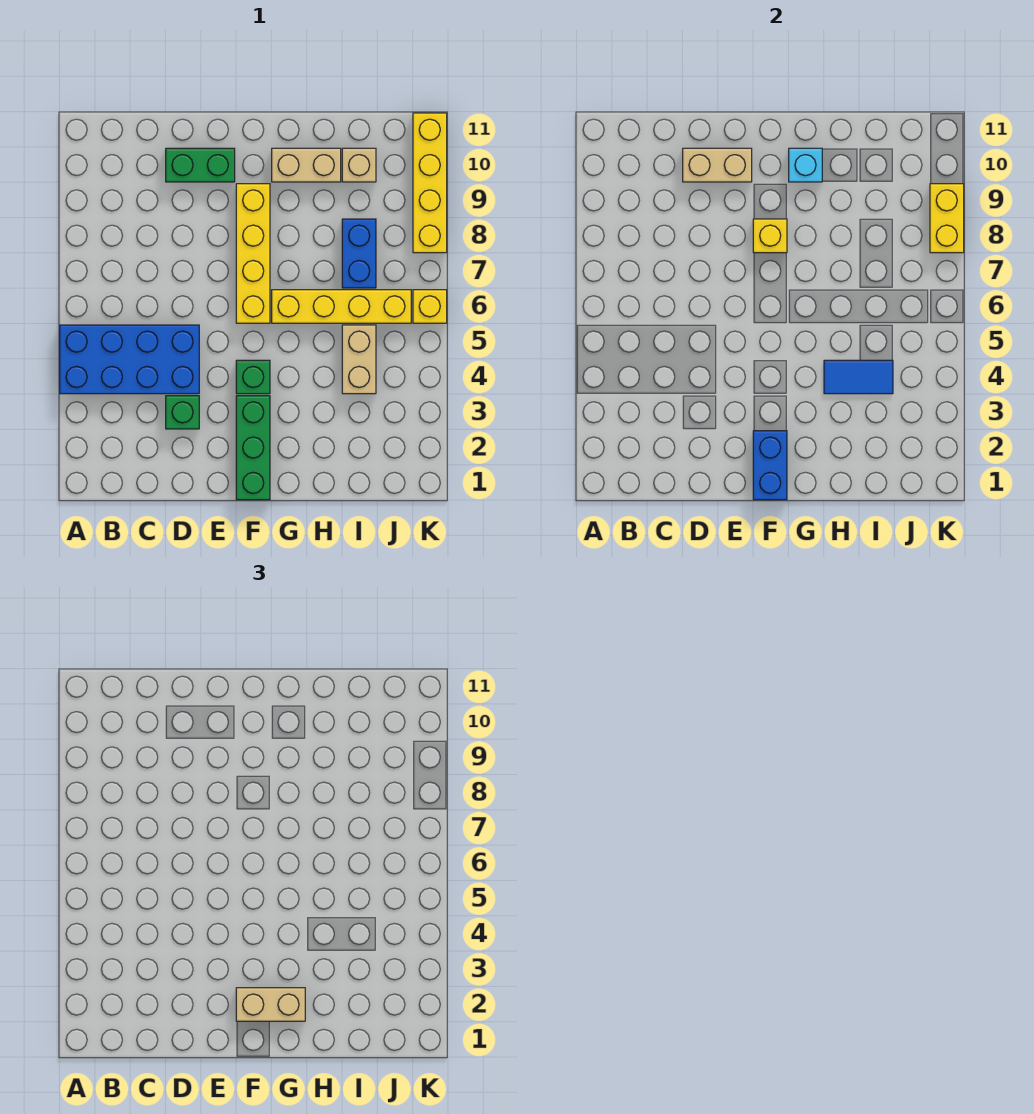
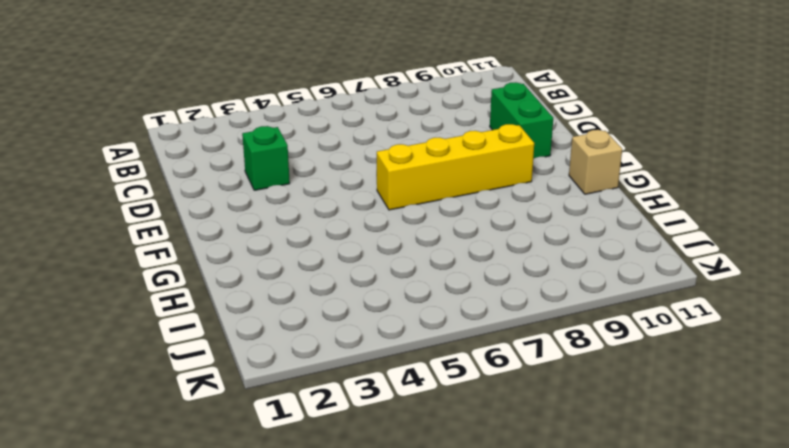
tan 1x1 brick [569,130,622,194] -> tan 1x1 brick moved to [342,148,376,182]
none -> blue 2x4 brick [60,325,199,394]
none -> green 1x3 brick [236,396,270,500]
none -> green 1x1 brick [236,360,270,394]

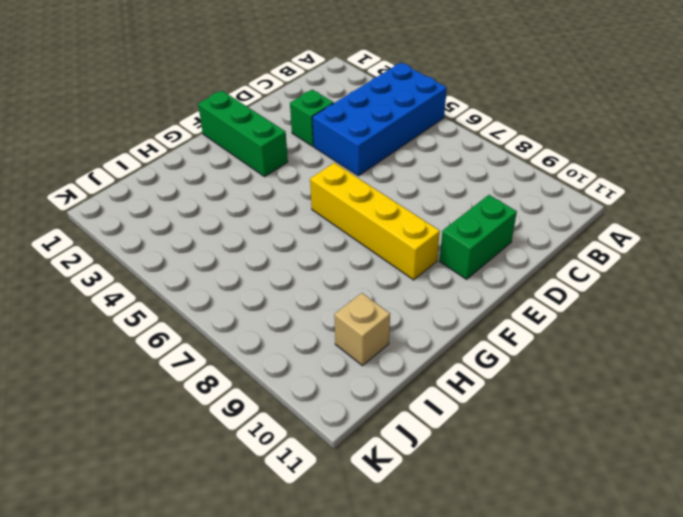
none -> green 1x1 brick [236,360,270,394]
none -> yellow 1x4 brick [272,290,411,323]
none -> tan 1x2 brick [272,148,341,182]

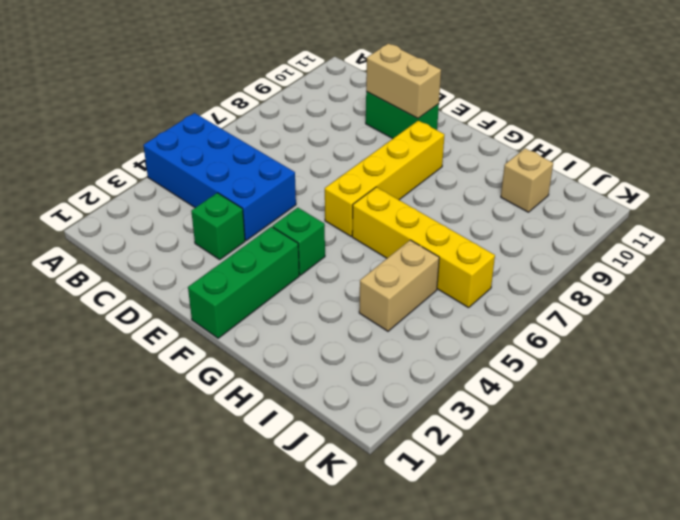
none -> tan 1x2 brick [272,148,341,182]
none -> blue 1x2 brick [342,219,376,288]
none -> yellow 1x1 brick [413,290,447,323]

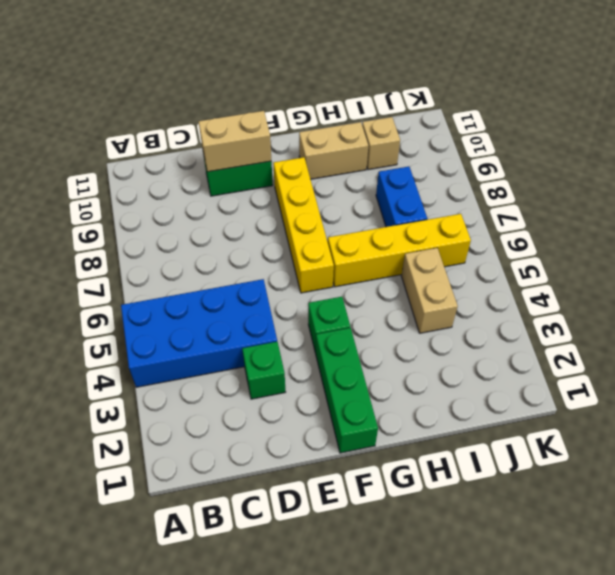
none -> yellow 1x1 brick [413,290,447,323]
none -> yellow 1x4 brick [413,113,447,253]
none -> blue 1x2 brick [753,431,787,500]

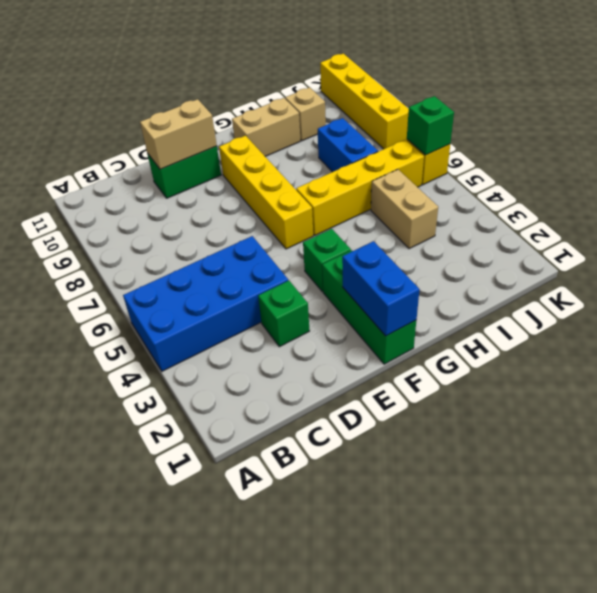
green 1x1 brick [407,96,454,155] -> none
none -> yellow 1x1 brick [753,219,787,253]
none -> cyan 1x1 brick [789,148,822,182]
none -> blue 1x2 tile [824,360,893,394]

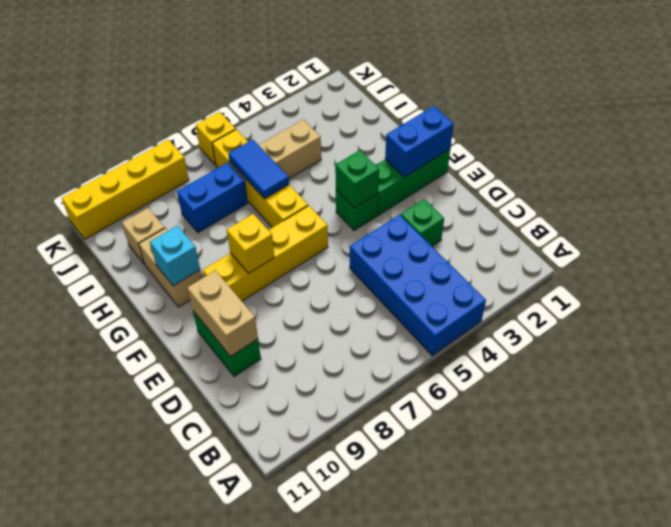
green 1x1 brick [335,150,379,208] -> none
blue 1x2 tile [228,139,289,199] -> blue 1x2 tile moved to [824,360,893,394]
none -> yellow 1x2 brick [930,184,964,253]
none -> tan 1x2 brick [236,988,305,1021]

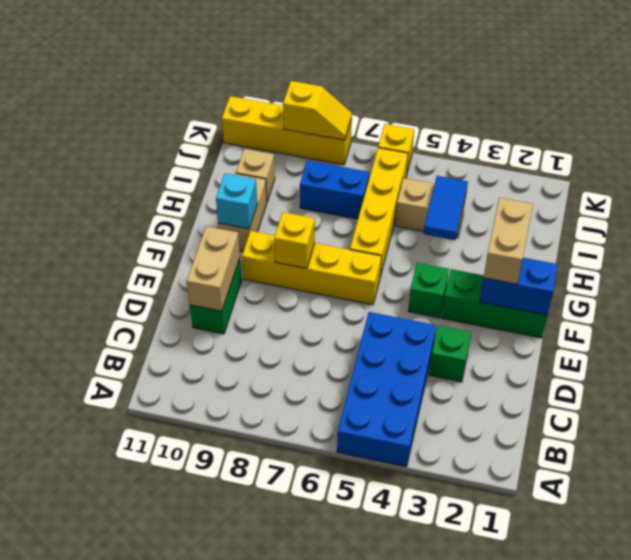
yellow 1x2 slope [283,81,352,140] -> yellow 1x2 brick [930,184,964,253]

